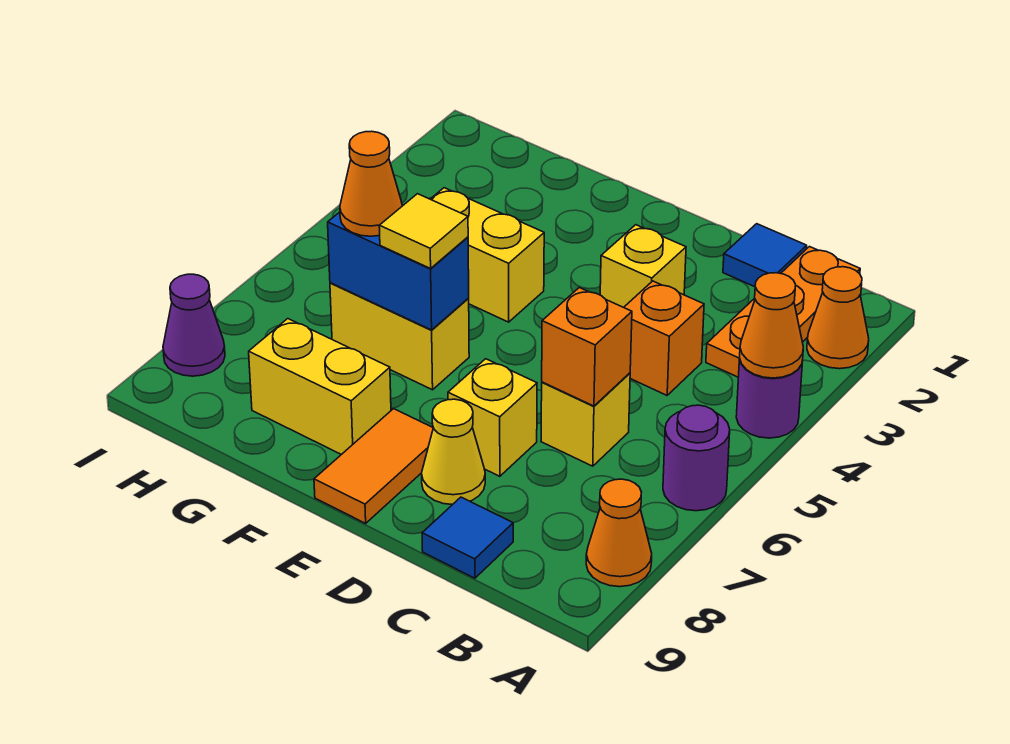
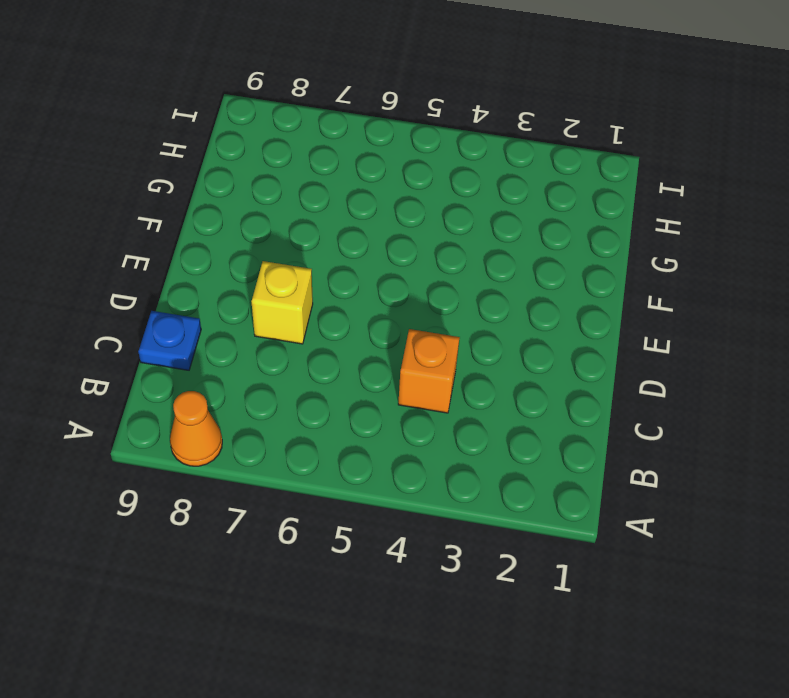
blue 1x1 plate [138,311,201,370] -> blue 1x1 tile [422,497,513,578]
none -> orange 1x1 cone [807,267,869,369]
none -> purple 1x1 round brick [736,359,803,438]
none -> purple 1x1 round brick [663,405,730,511]

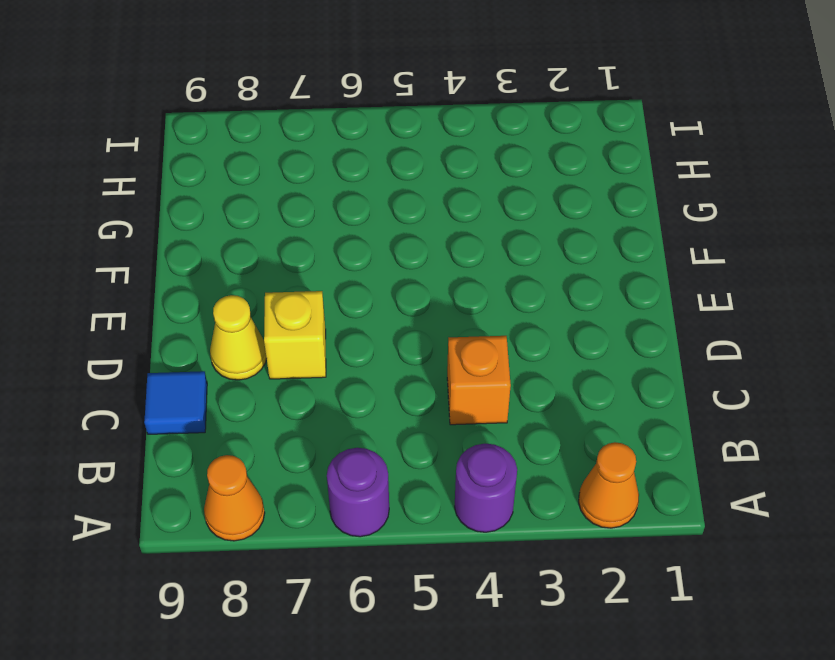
none -> orange 1x3 plate [706,247,860,377]
none -> blue 1x1 tile [723,224,807,287]
none -> yellow 1x1 brick [541,373,630,466]

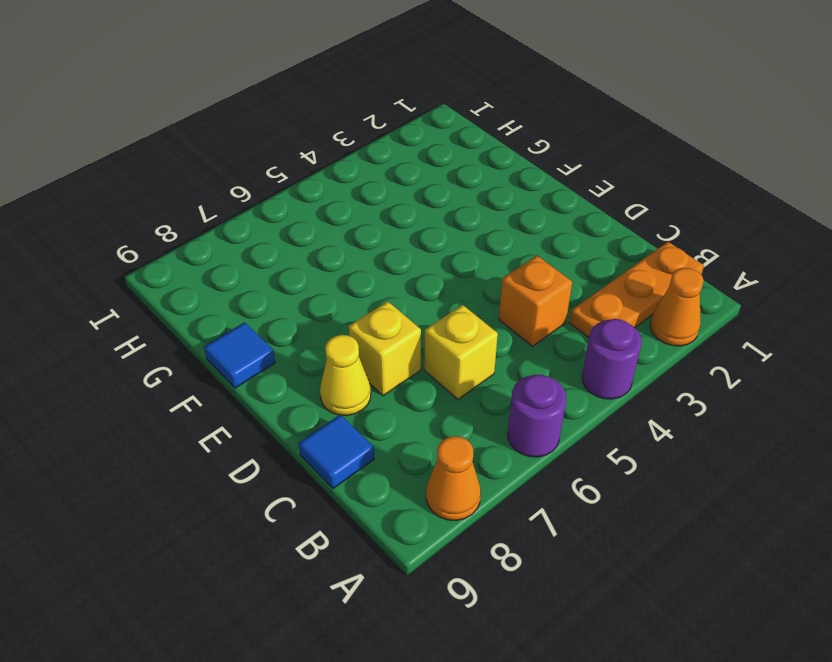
blue 1x1 tile [204,322,275,388] -> blue 1x1 tile moved to [723,224,807,287]
none -> yellow 1x1 brick [600,225,686,307]
none -> orange 1x2 tile [314,409,433,523]
none -> yellow 1x2 brick [431,188,544,322]

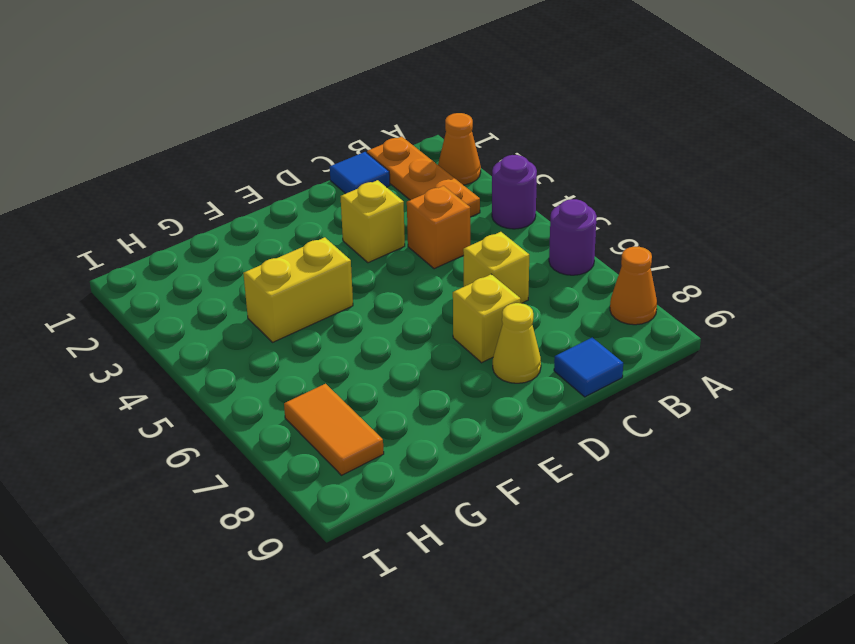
orange 1x2 tile [284,384,384,475] -> orange 1x2 tile moved to [314,409,433,523]
none -> yellow 1x2 brick [330,283,469,390]
none -> yellow 1x2 brick [249,319,391,455]
none -> purple 1x1 cone [163,274,225,376]

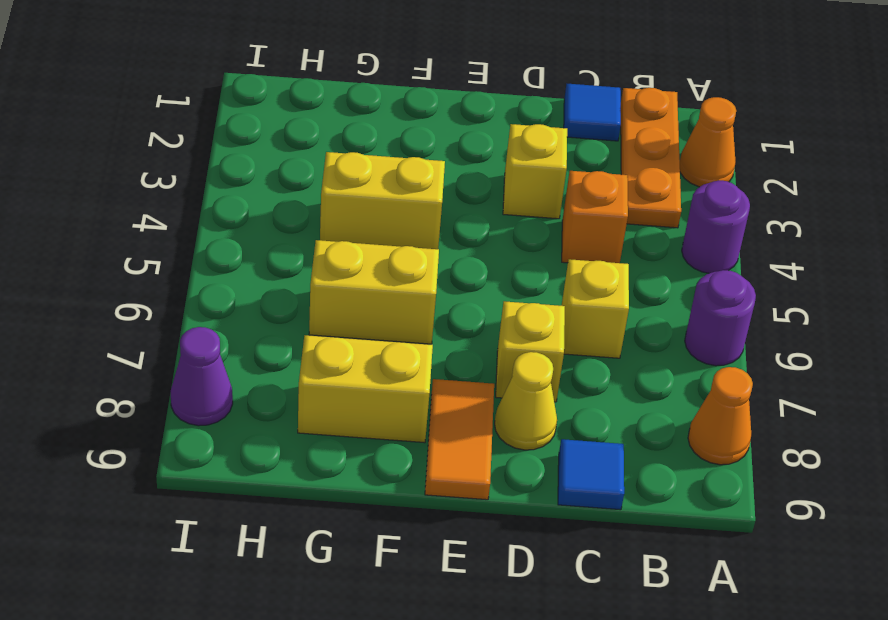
none -> orange 1x1 cone [740,273,803,378]
none -> orange 1x1 brick [542,288,632,406]
none -> blue 1x2 brick [328,212,469,330]

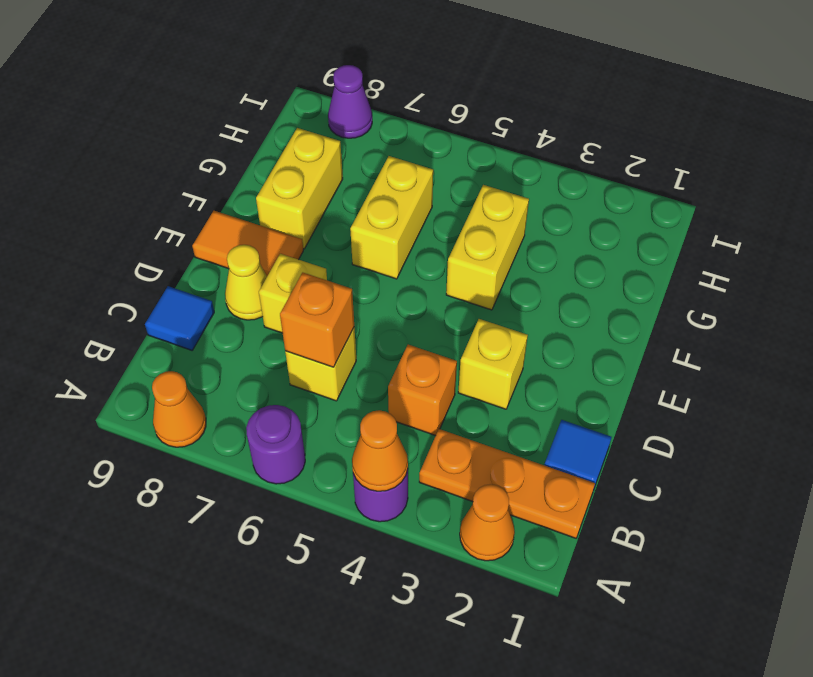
none -> blue 1x2 brick [328,212,469,330]
none -> yellow 1x1 tile [379,194,468,269]
none -> orange 1x1 cone [340,131,402,236]

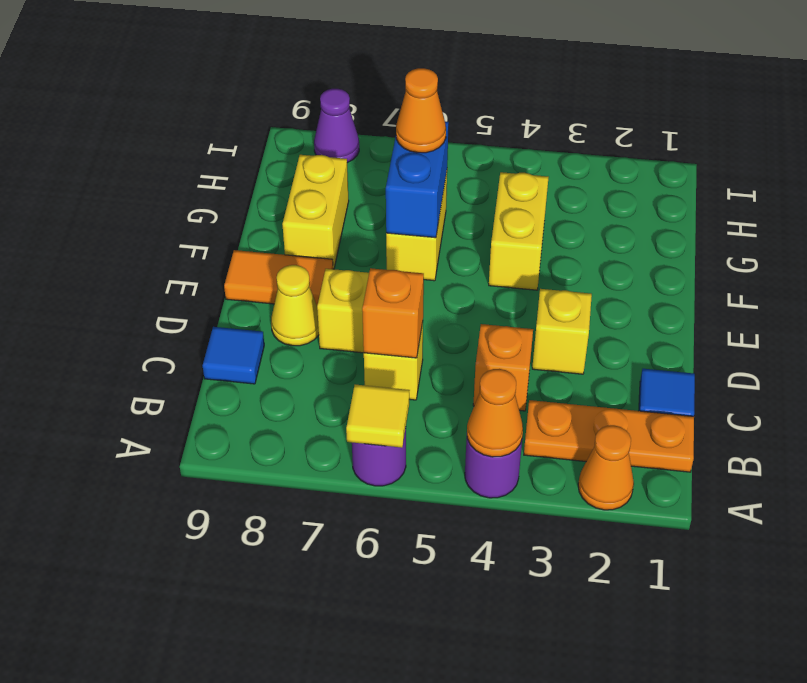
yellow 1x1 tile [346,385,410,448] -> yellow 1x1 tile moved to [379,194,468,269]
none -> orange 1x1 cone [586,479,652,587]

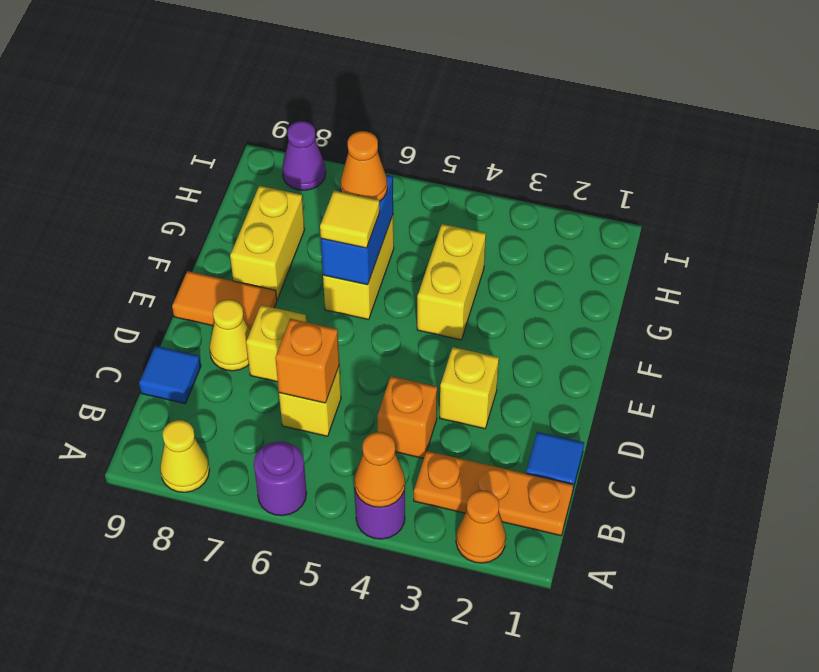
yellow 1x1 cone [160,420,210,492] -> orange 1x1 cone [586,479,652,587]

